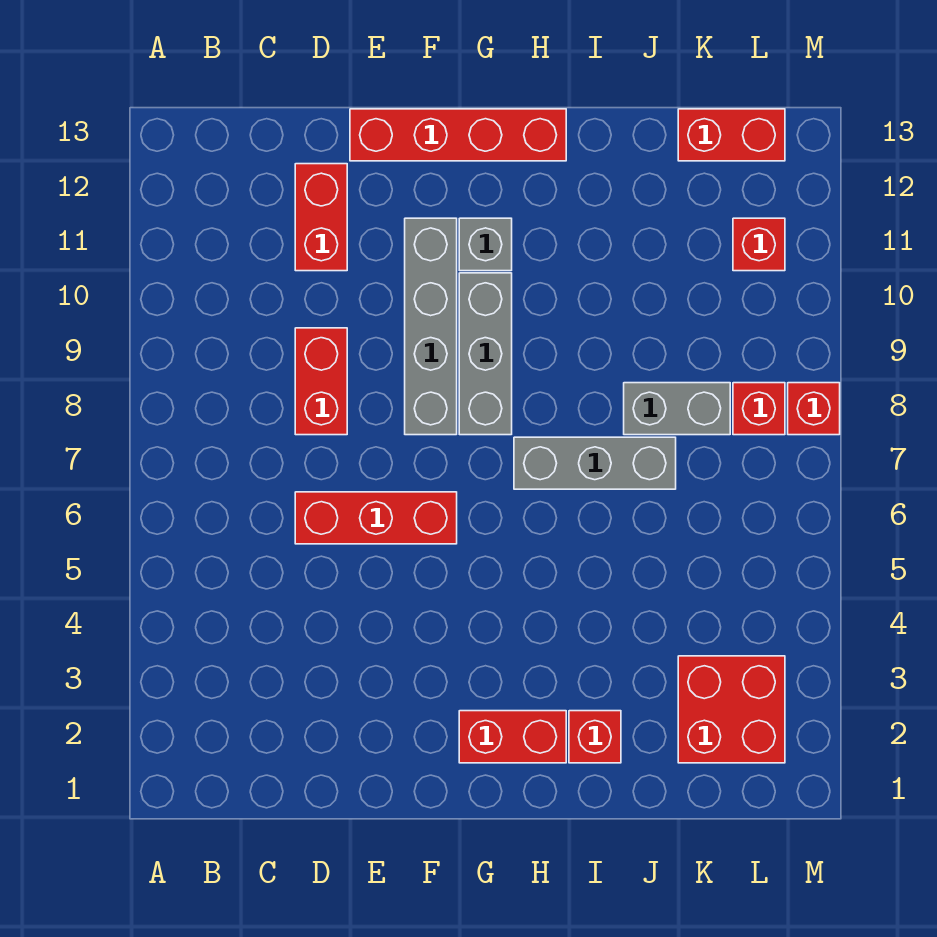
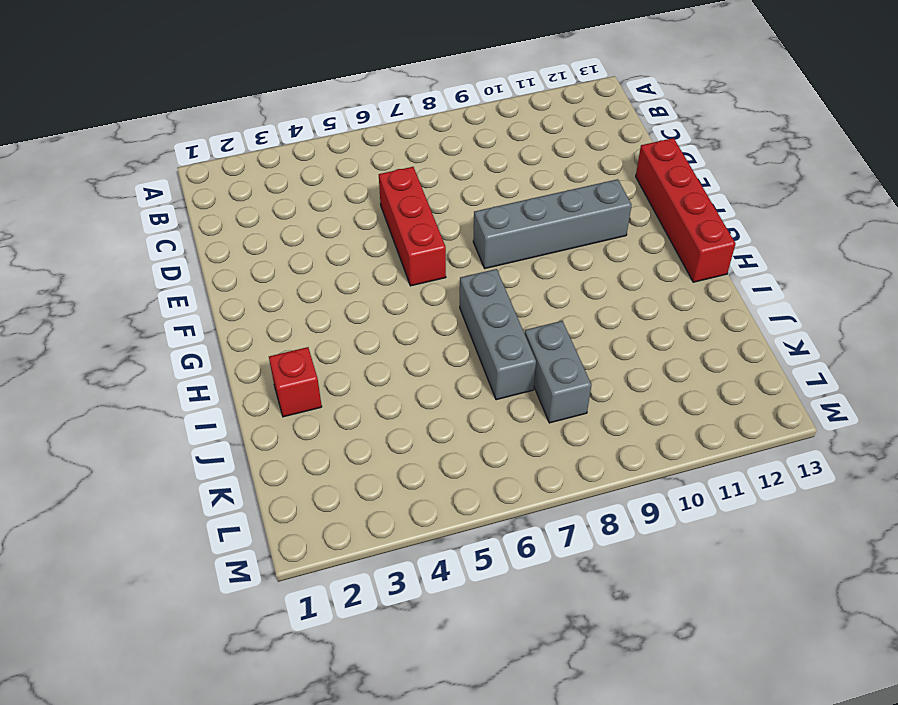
none -> red 1x2 brick [295,328,347,435]
none -> red 1x2 brick [295,164,347,271]
none -> red 1x2 brick [459,711,566,763]

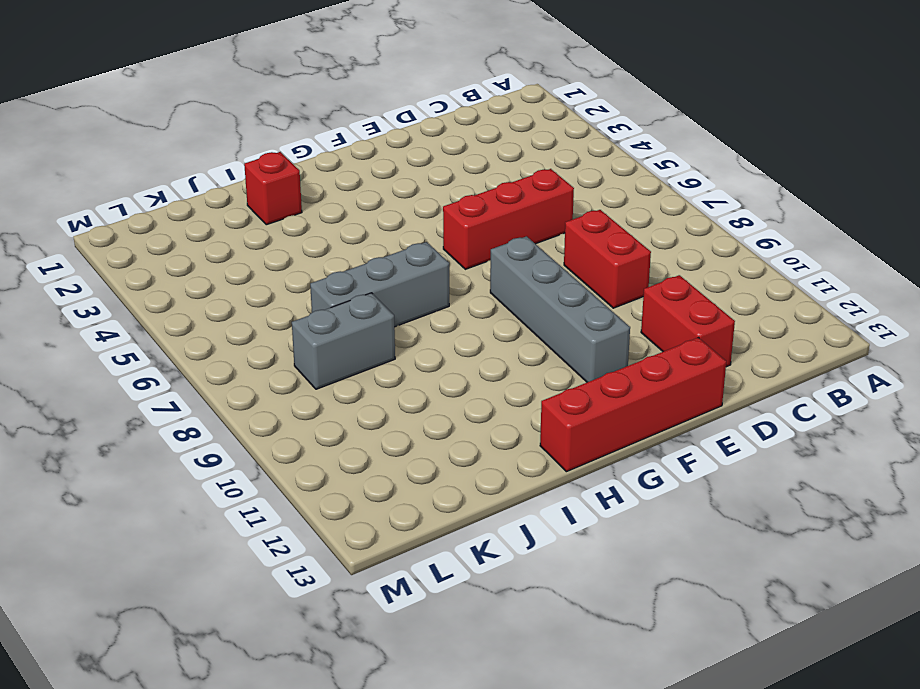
none -> red 1x2 brick [459,711,566,763]
none -> grey 1x3 brick [459,273,512,435]
none -> grey 1x1 brick [459,218,512,271]

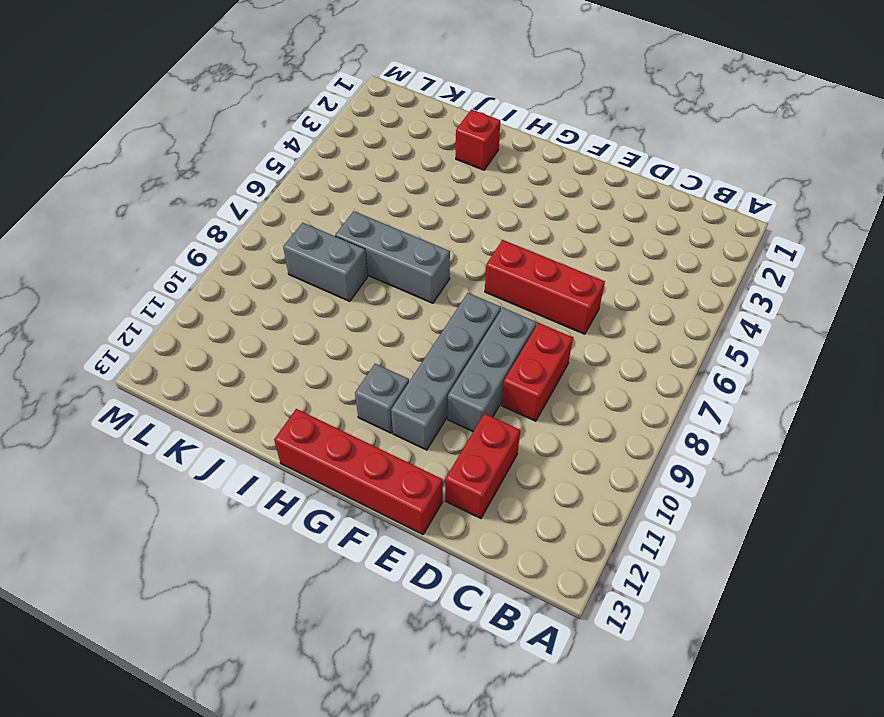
grey 1x3 brick [448,308,537,431] -> grey 1x3 brick moved to [459,273,512,435]
none -> red 1x2 brick [459,711,566,763]
none -> red 2x2 brick [678,656,785,763]
none -> red 1x2 brick [678,109,785,161]

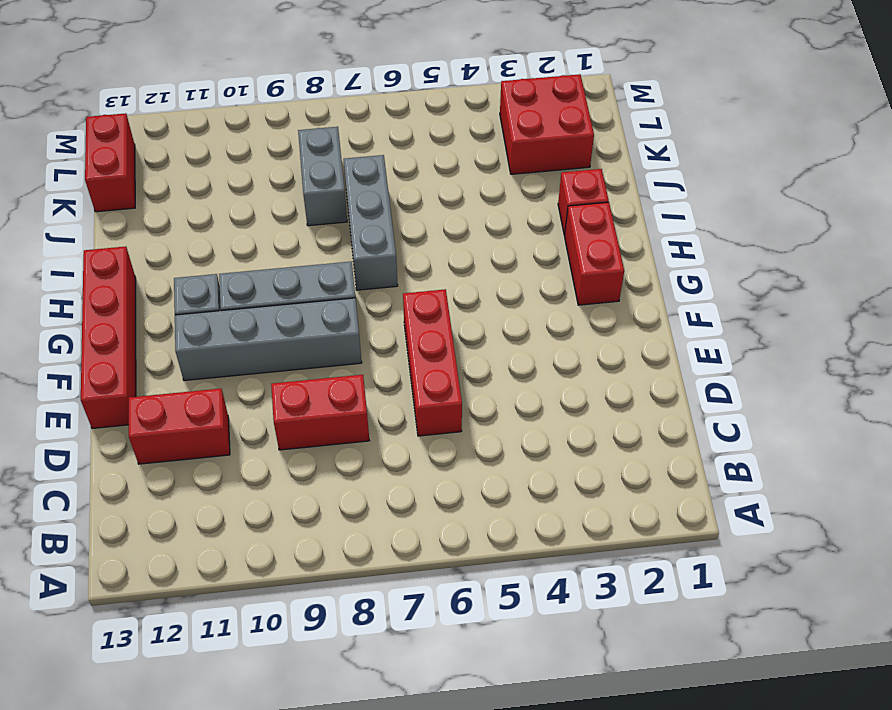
none -> red 1x1 brick [733,383,785,435]
none -> red 1x1 brick [733,218,785,271]
none -> red 1x1 brick [788,383,840,435]

